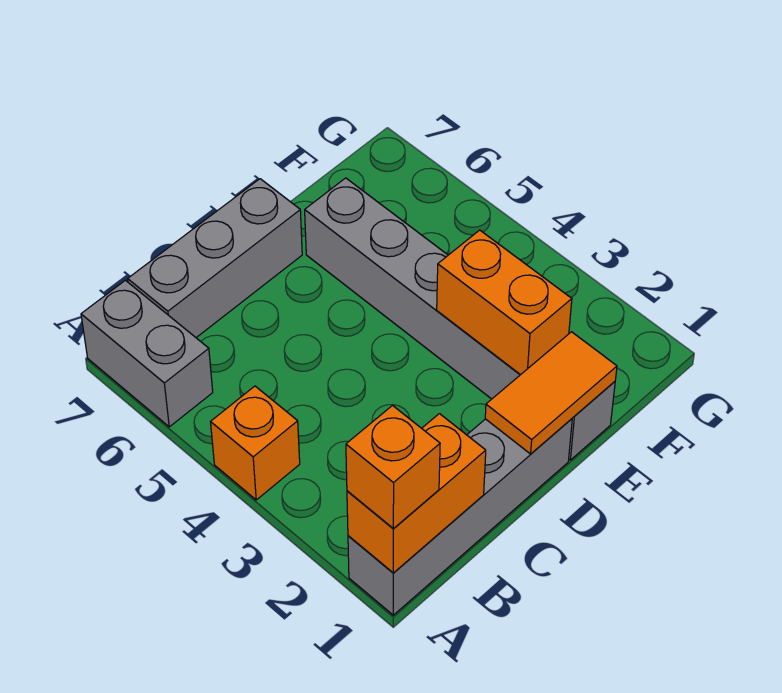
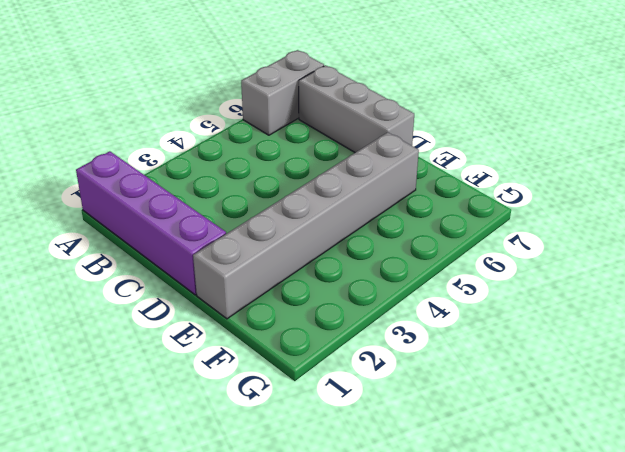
purple 1x4 brick [76,151,226,295] -> grey 1x4 brick [348,419,572,615]
none -> orange 1x1 brick [211,386,300,500]
none -> orange 1x2 brick [347,414,486,573]

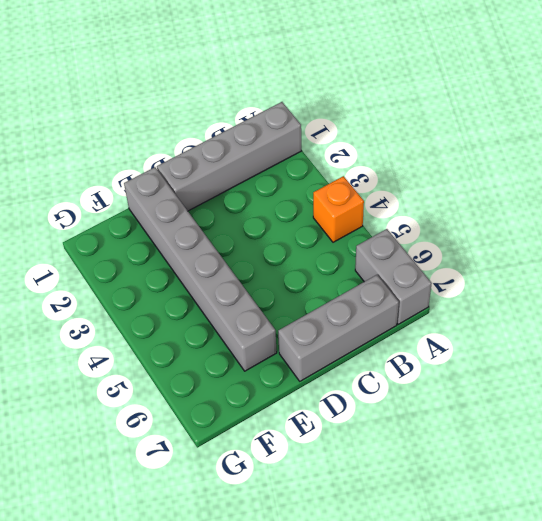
none -> orange 1x2 brick [347,414,486,573]
none -> orange 1x2 tile [485,332,617,454]

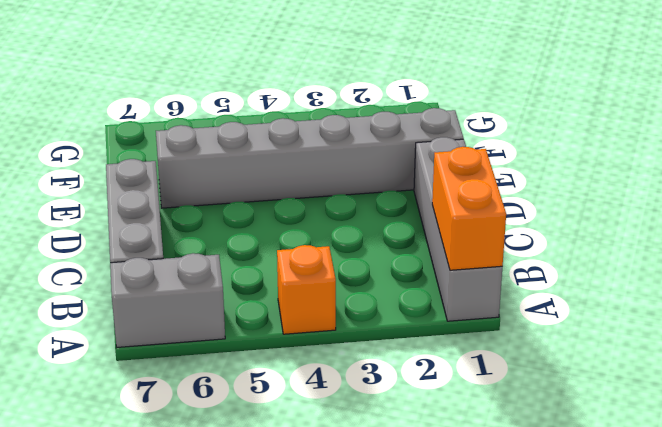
none -> orange 1x2 tile [485,332,617,454]
none -> orange 1x2 brick [437,230,572,375]

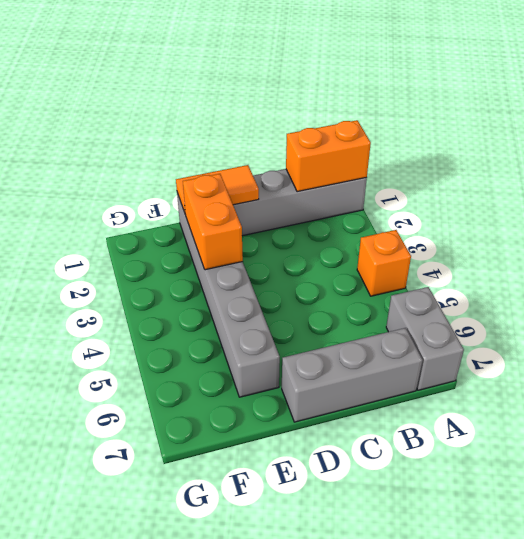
none -> orange 1x1 brick [346,406,440,528]

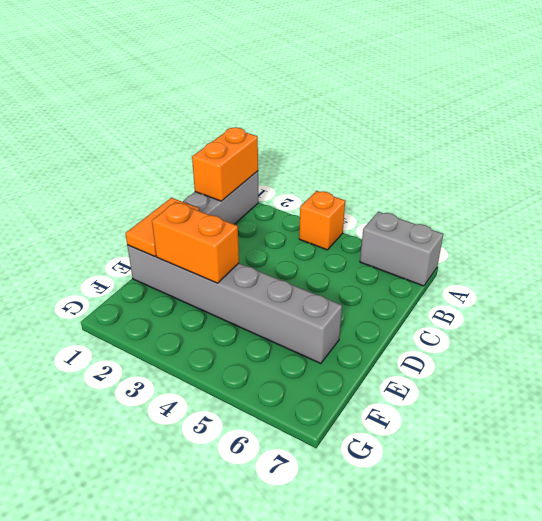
none -> grey 1x3 brick [128,179,302,338]
none -> orange 1x1 brick [346,406,440,528]

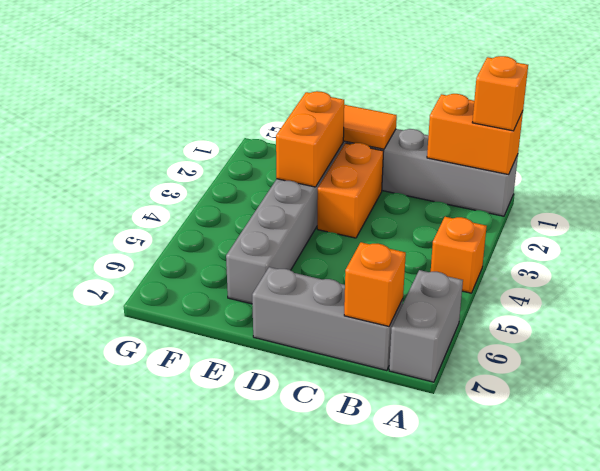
orange 1x1 brick [344,242,406,326] -> none
orange 1x2 brick [317,143,384,238] -> none

